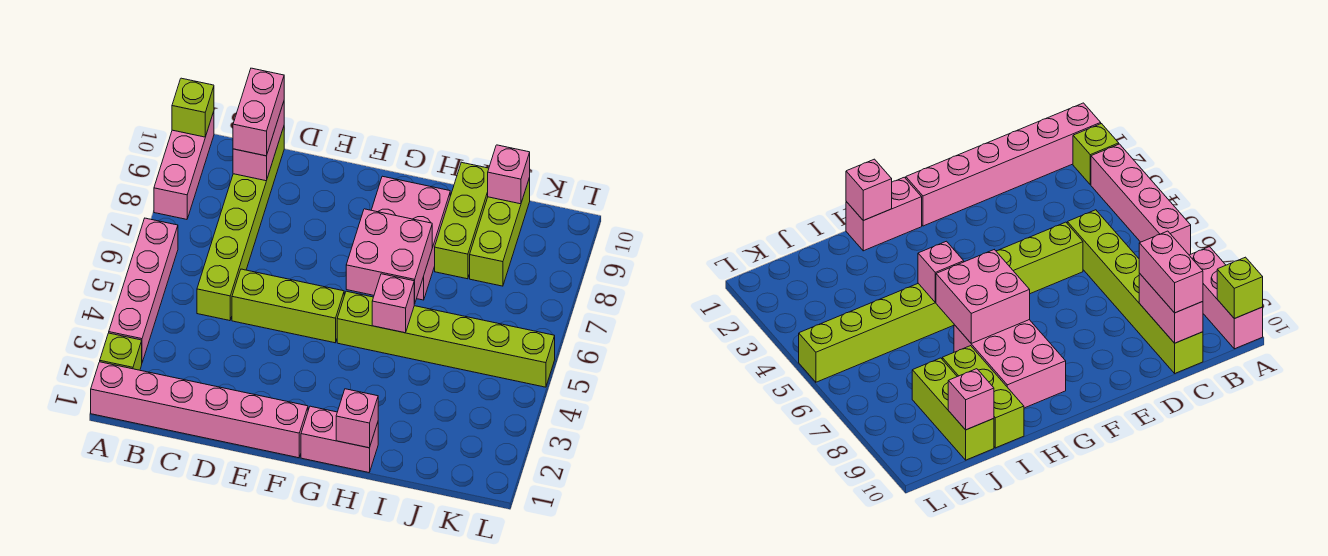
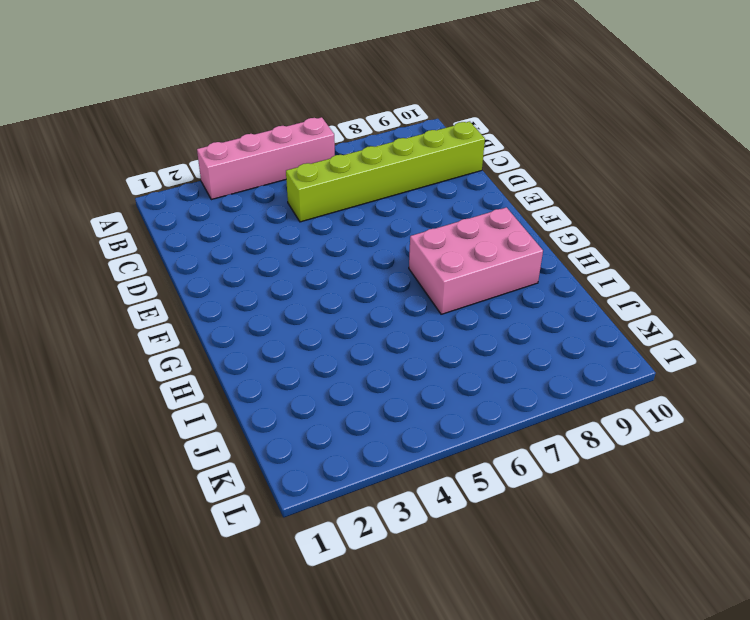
none -> pink 1x6 brick [91,362,308,458]
none -> lime 1x1 brick [100,333,142,370]
none -> pink 1x3 brick [154,112,214,219]

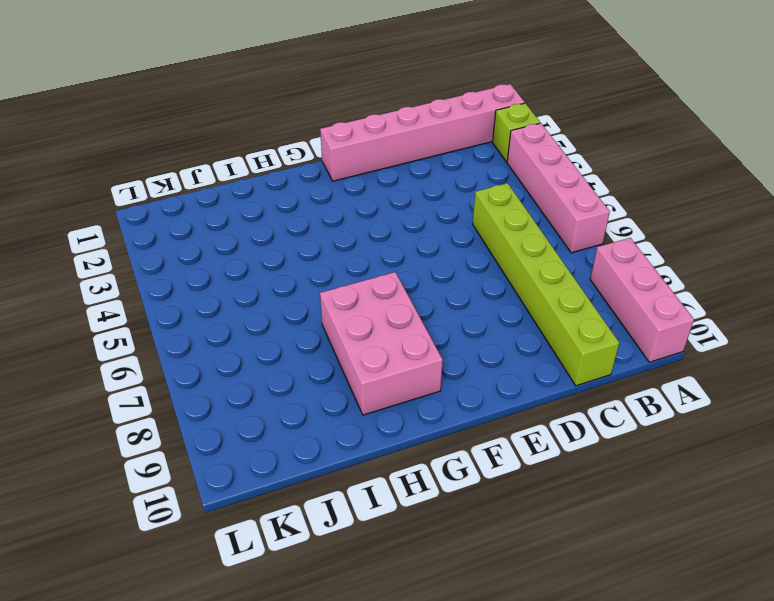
none -> lime 1x3 brick [232,269,344,343]
none -> pink 1x2 brick [301,406,378,472]
none -> lime 1x6 brick [337,291,555,387]

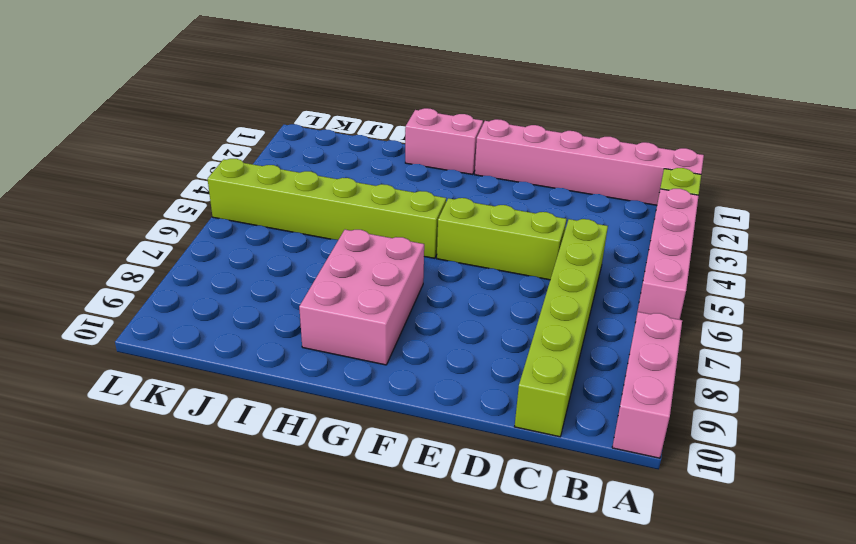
none -> lime 1x3 brick [435,162,489,279]
none -> lime 1x3 brick [470,178,530,286]
none -> lime 1x1 brick [172,78,214,137]

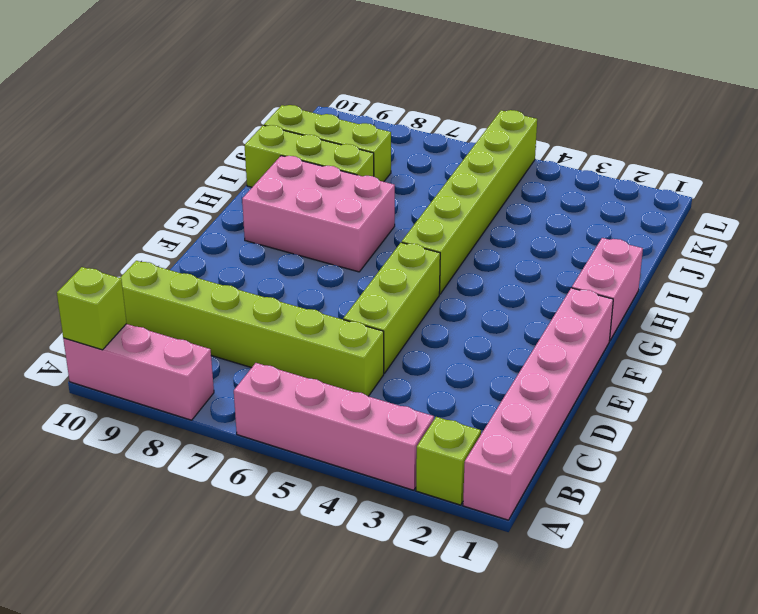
none -> pink 1x2 brick [233,102,284,181]
none -> pink 2x2 brick [346,209,432,304]
none -> pink 1x1 brick [336,389,378,448]

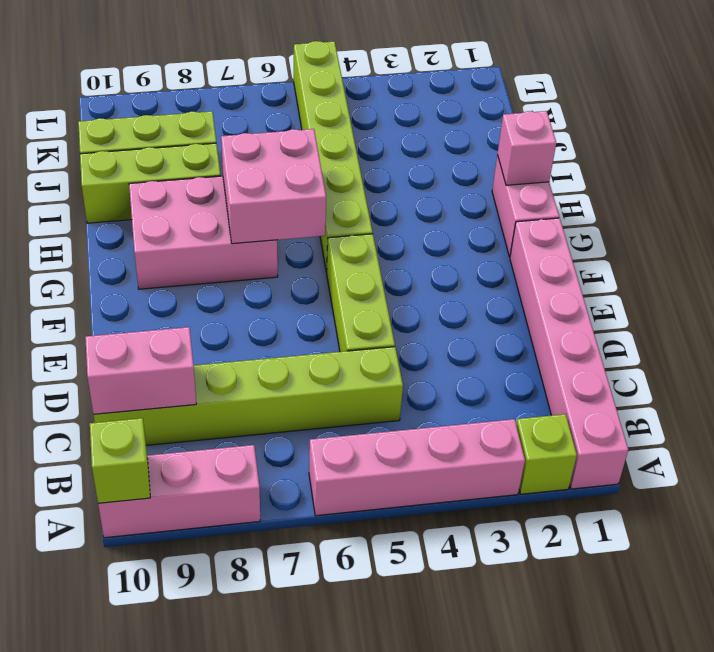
none -> pink 1x1 brick [372,274,414,333]
none -> pink 1x1 brick [488,145,530,204]
none -> pink 1x2 brick [233,68,284,156]

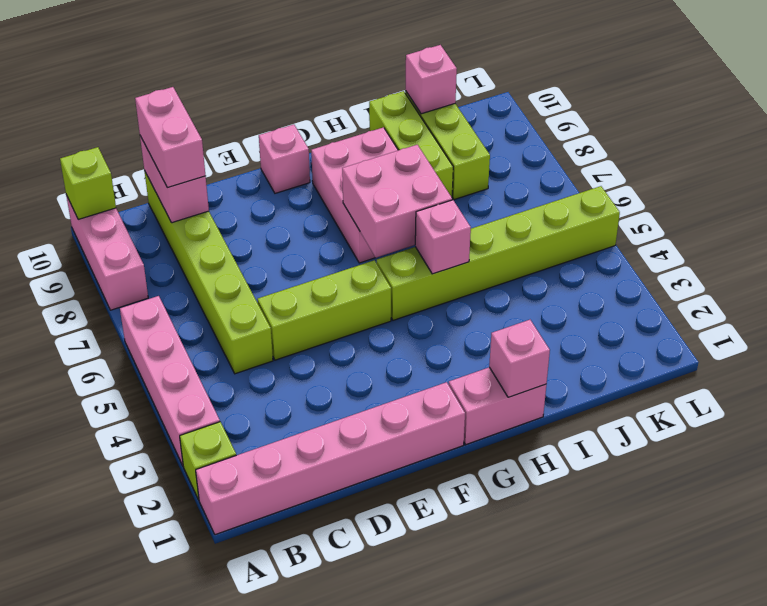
pink 1x1 brick [259,125,310,193] -> none

